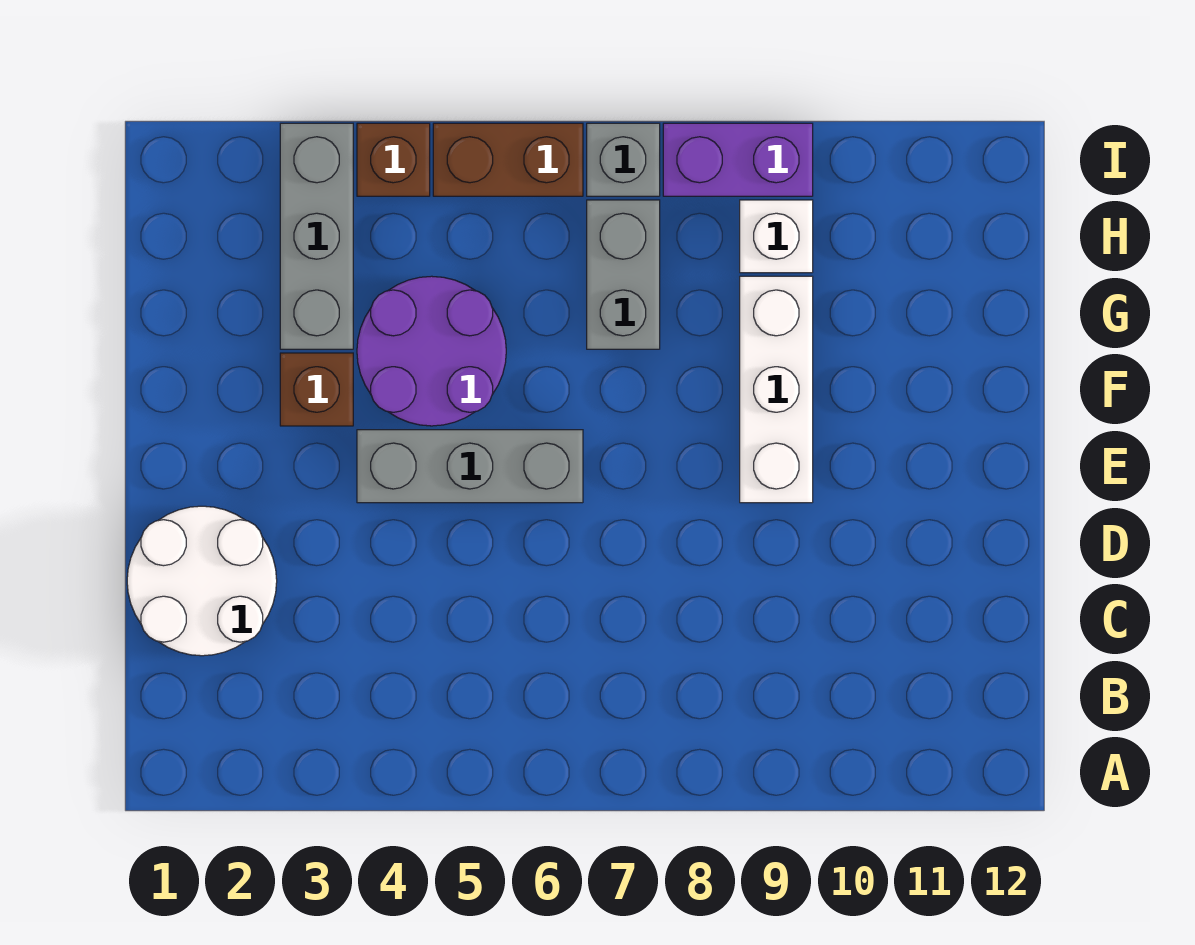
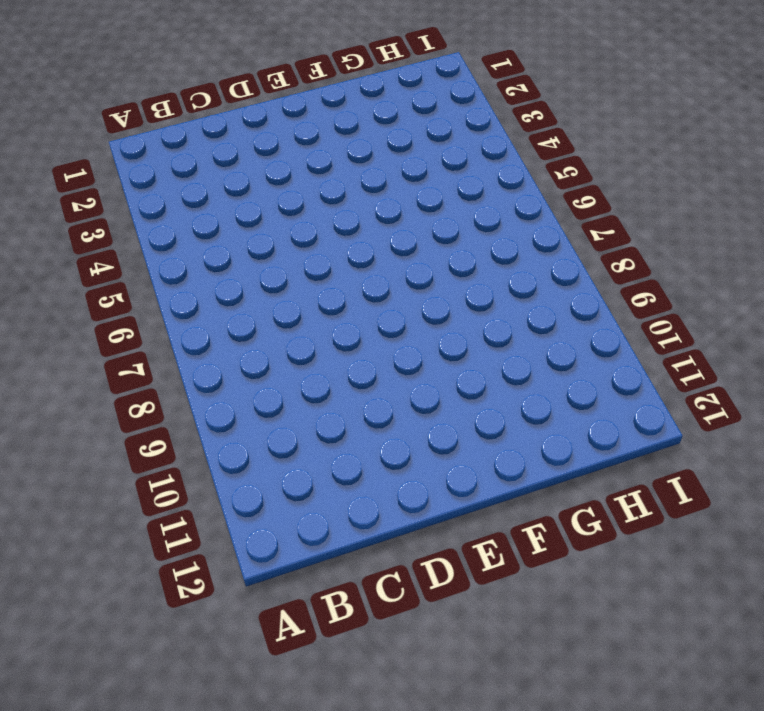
none -> white 2x2 round brick [127,506,277,656]
none -> grey 1x3 brick [357,430,583,503]
none -> white 1x3 brick [740,276,813,503]

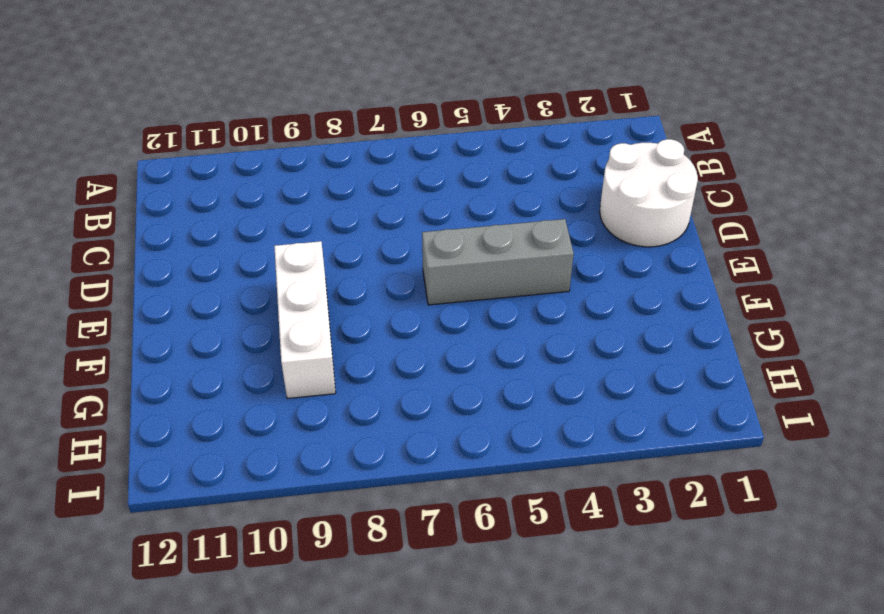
none -> brown 1x1 brick [280,353,353,426]
none -> purple 2x2 round brick [357,276,506,426]
none -> grey 1x3 brick [280,123,353,349]

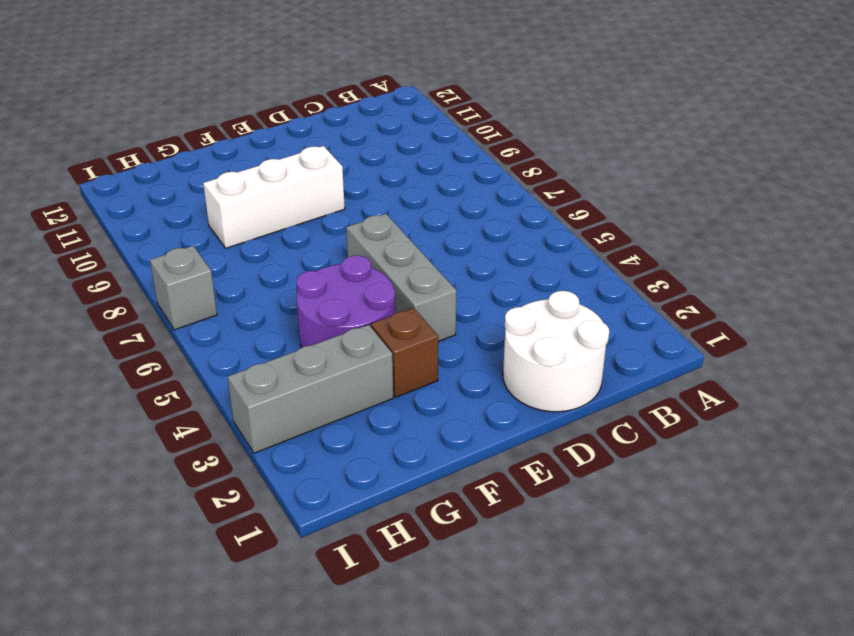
none -> grey 1x2 brick [587,200,660,349]
none -> white 1x1 brick [740,200,813,273]
none -> brown 1x1 brick [357,123,430,196]

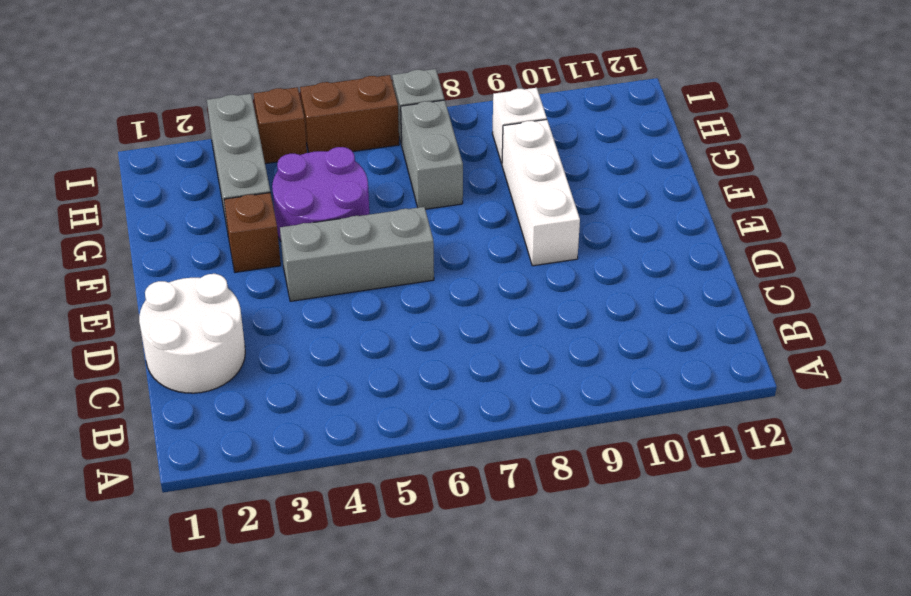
none -> purple 1x2 brick [663,123,813,196]

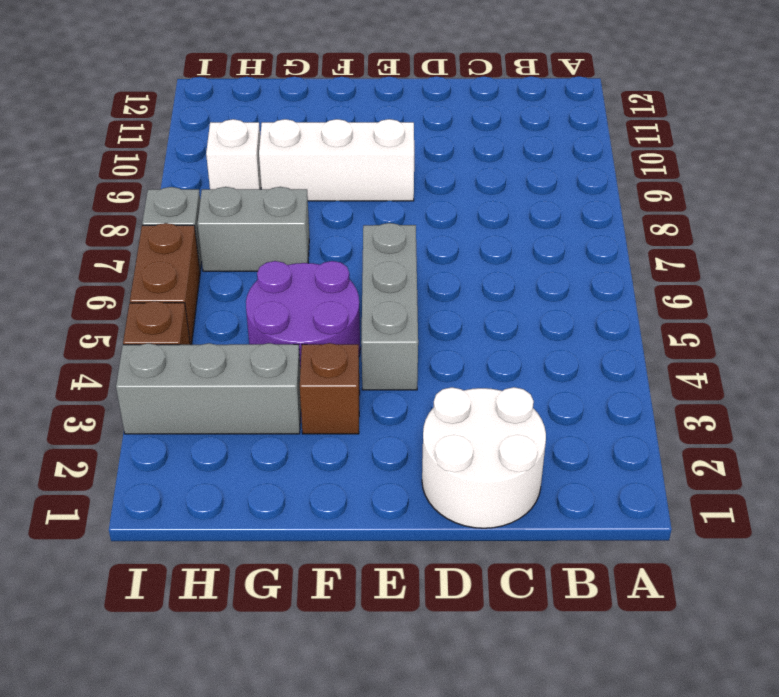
none -> purple 1x2 brick [663,123,813,196]

